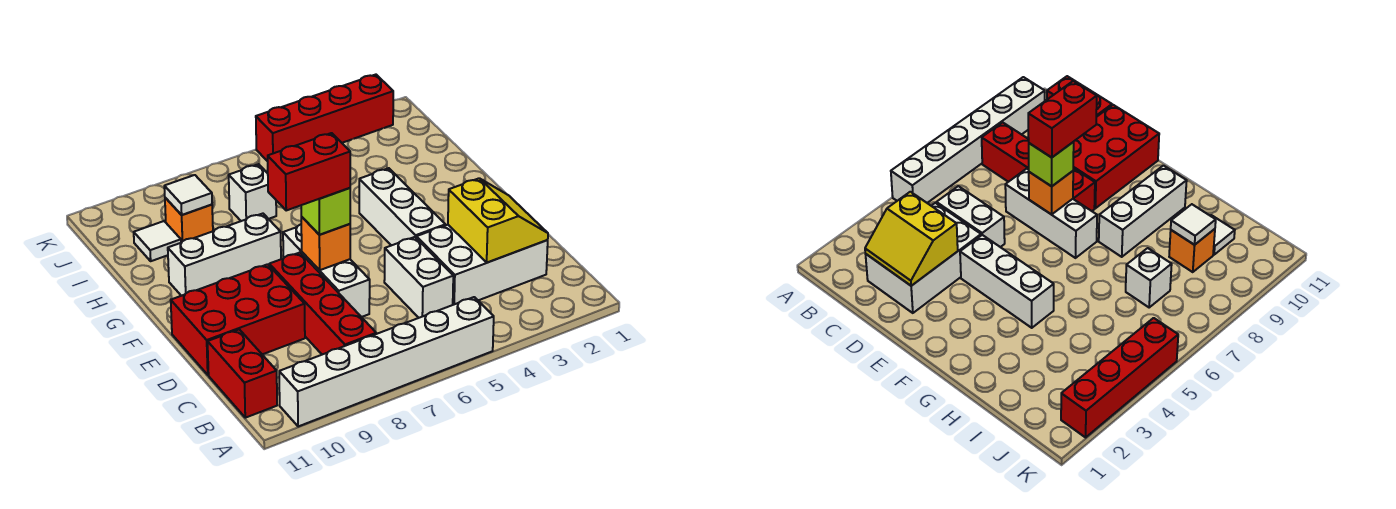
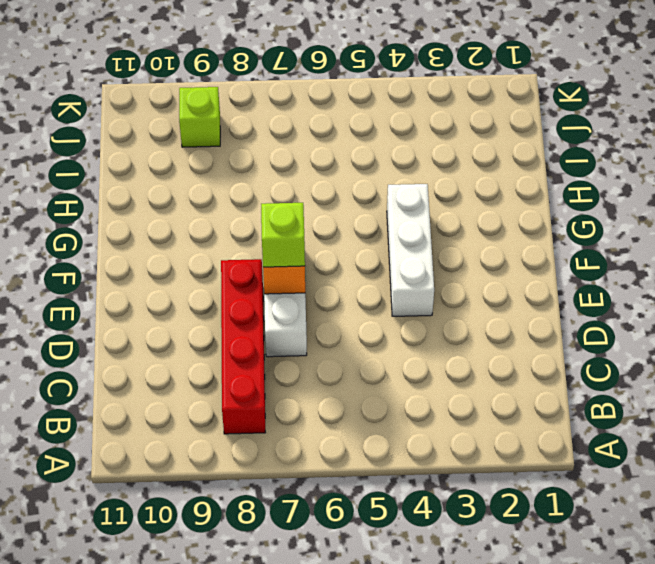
lime 1x1 brick [179,87,220,147] -> none
none -> white 1x6 brick [279,297,494,427]
none -> red 1x2 brick [208,329,277,418]
none -> white 2x3 brick [416,225,548,305]

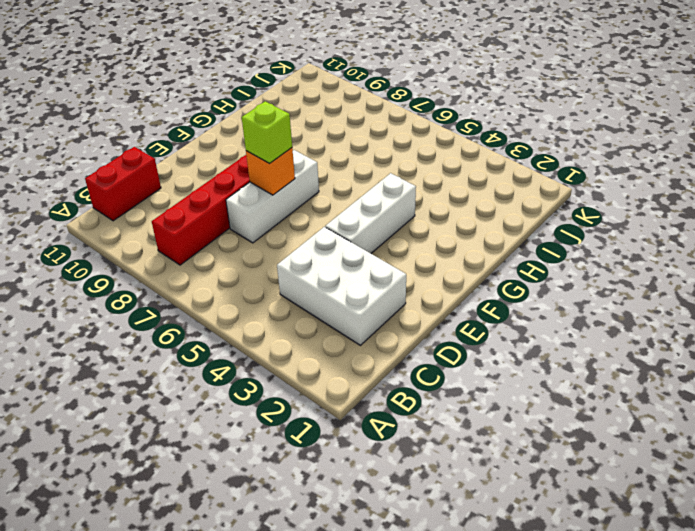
none -> white 1x6 brick [279,297,494,427]
none -> white 1x2 brick [384,237,453,318]
none -> red 2x3 brick [171,264,305,375]

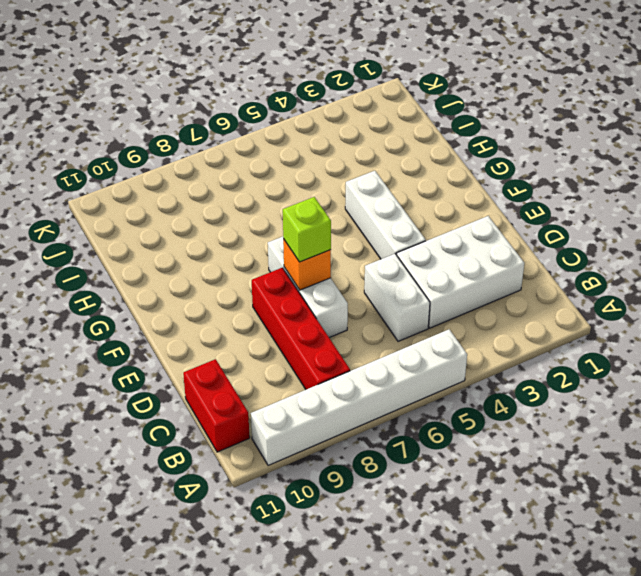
none -> red 2x3 brick [171,264,305,375]
none -> white 1x3 brick [168,214,281,296]
none -> white 1x1 brick [229,164,276,221]

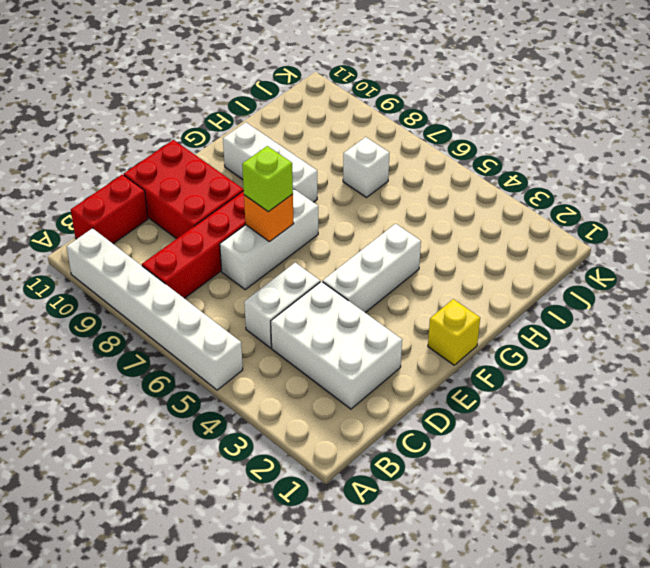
yellow 1x1 brick [428,299,480,365] -> none
none -> orange 1x1 brick [165,198,213,243]
none -> white 1x1 tile [134,221,181,261]
none -> red 1x4 brick [256,75,393,161]

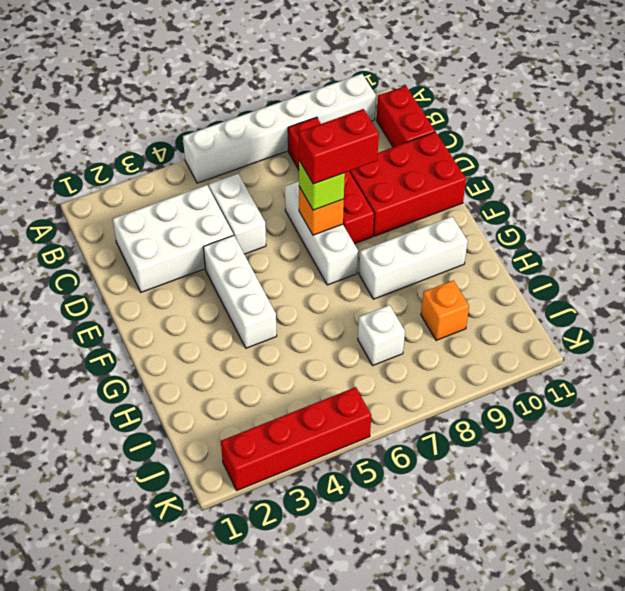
none -> white 1x1 tile [134,221,181,261]
none -> yellow 2x2 slope [448,178,548,263]
none -> white 1x1 tile [164,175,212,215]

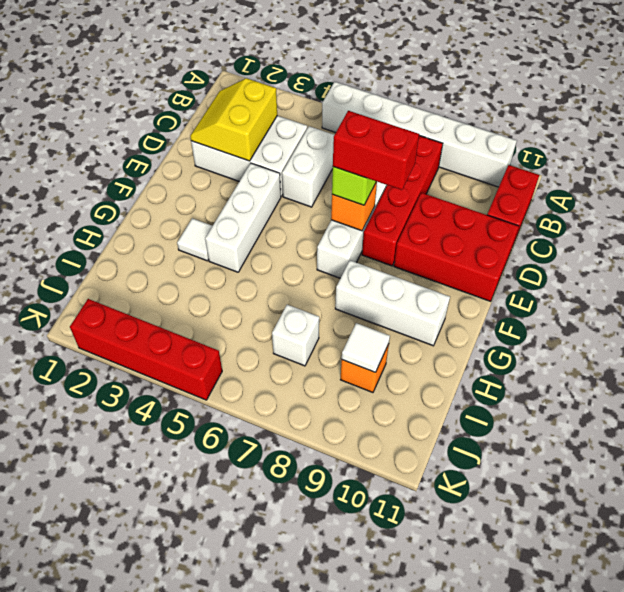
white 1x1 tile [177,218,212,261] -> white 1x1 tile moved to [134,221,181,261]

